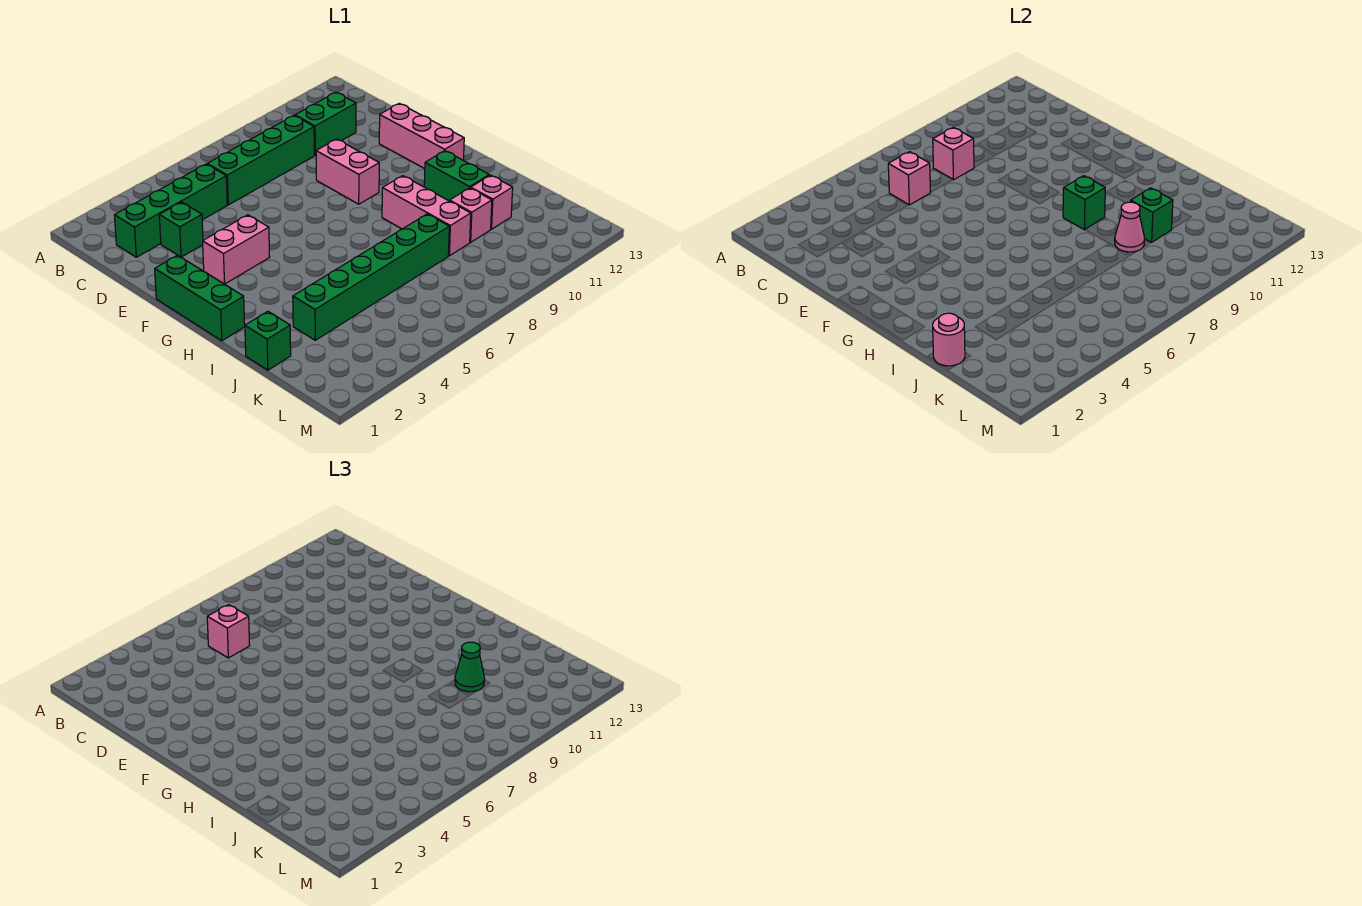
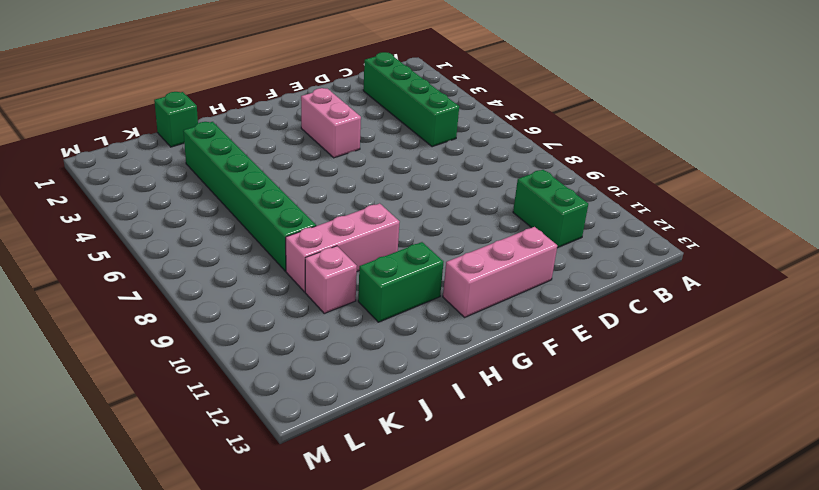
none -> green 1x4 brick [207,116,314,205]
none -> green 1x1 brick [159,202,203,257]
none -> pink 1x2 brick [316,139,379,204]

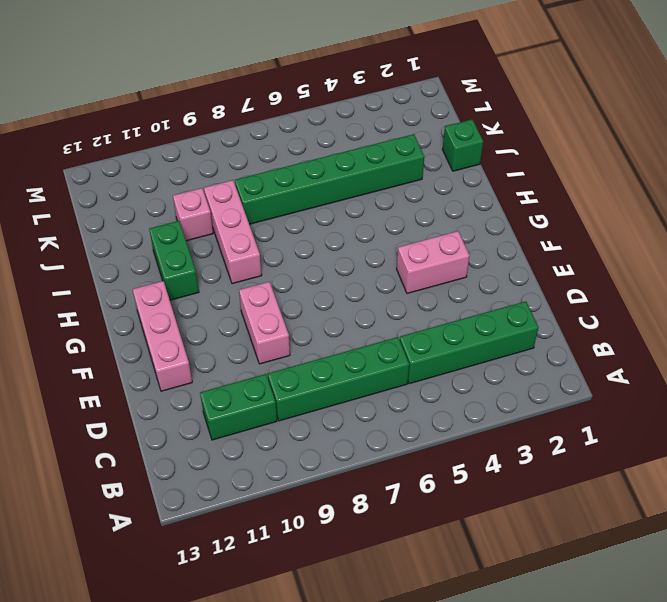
none -> green 1x1 brick [159,202,203,257]
none -> green 1x3 brick [155,255,245,341]
none -> pink 1x1 brick [471,175,513,229]

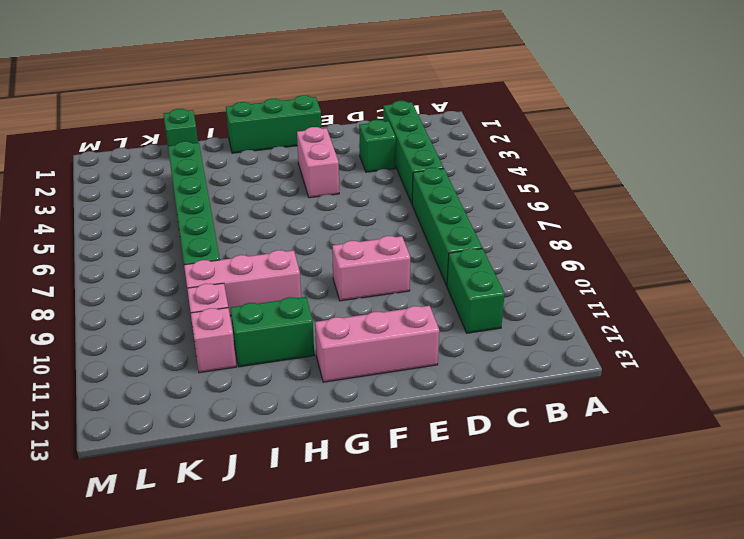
none -> pink 1x1 brick [888,152,931,205]
none -> pink 1x1 brick [933,127,974,180]
none -> green 1x1 brick [1063,176,1105,230]

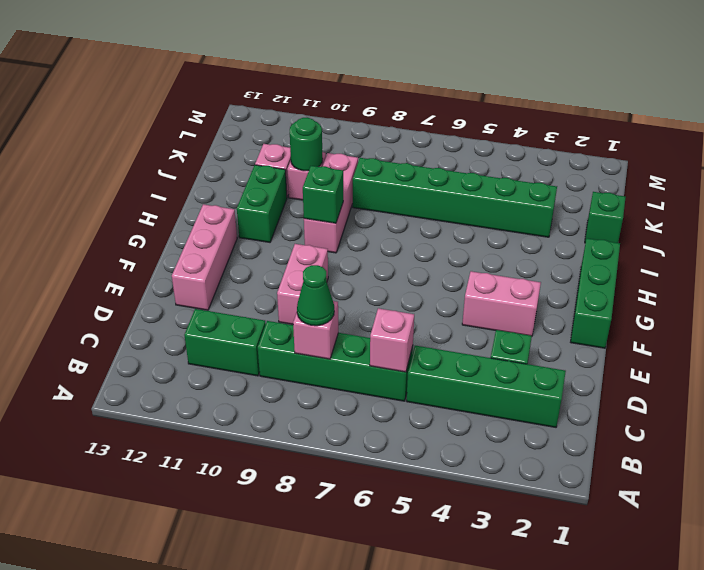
green 1x1 cone [297,265,334,326] -> green 1x1 cone moved to [455,642,485,692]
green 1x1 round brick [290,118,323,171] -> green 1x1 brick [1131,188,1173,242]
none -> pink 1x1 round brick [933,313,965,366]
none -> pink 1x1 cone [1115,202,1145,252]
none -> pink 1x1 brick [207,605,250,658]

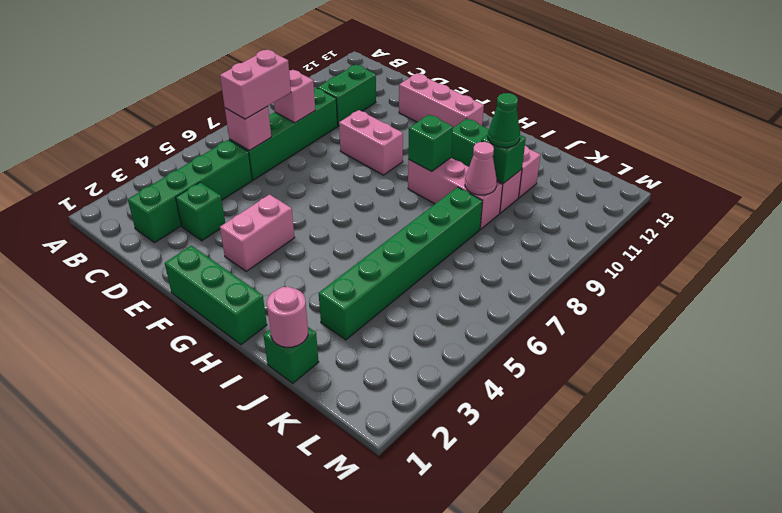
pink 1x2 brick [220,50,291,119] -> pink 1x1 brick [207,605,250,658]

